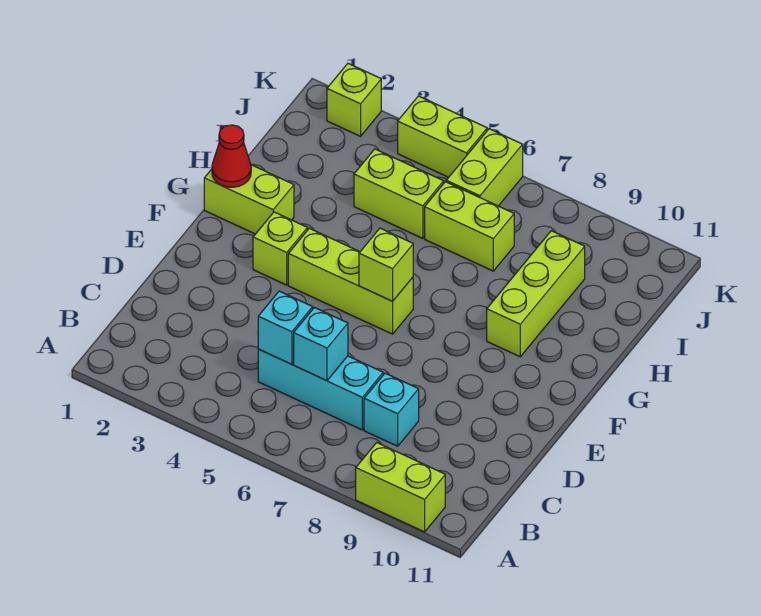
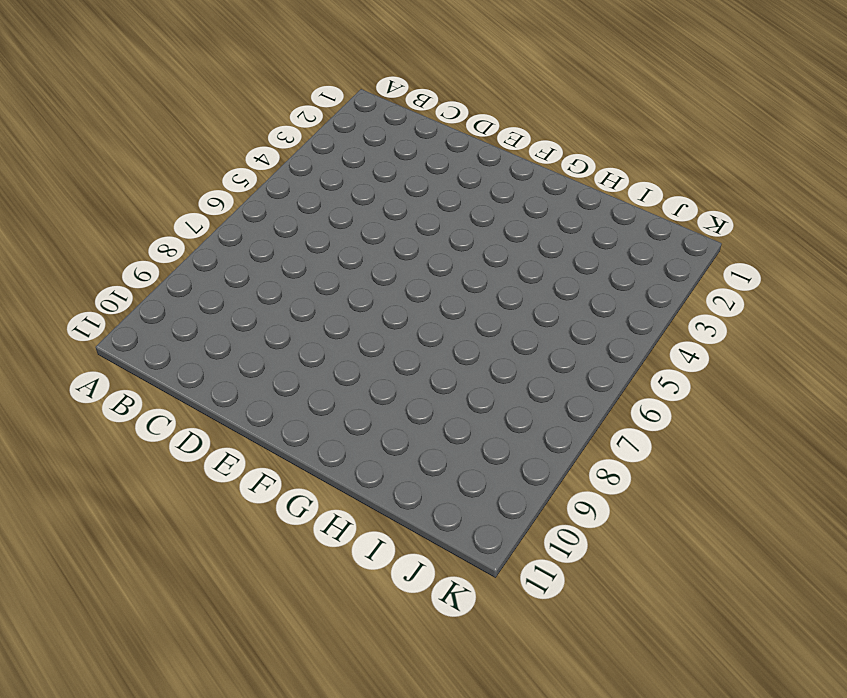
none -> lime 1x2 brick [356,443,445,532]
none -> cyan 1x3 brick [258,349,383,430]
none -> cyan 1x1 brick [364,373,419,446]

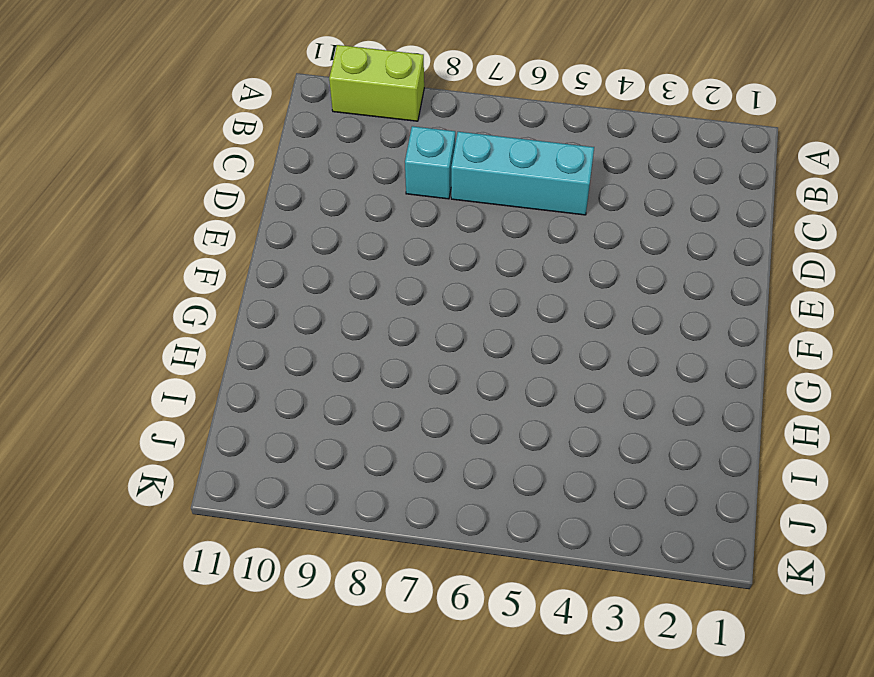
none -> lime 1x1 brick [253,212,308,285]
none -> lime 1x3 brick [288,228,413,334]
none -> lime 1x2 brick [204,165,294,234]

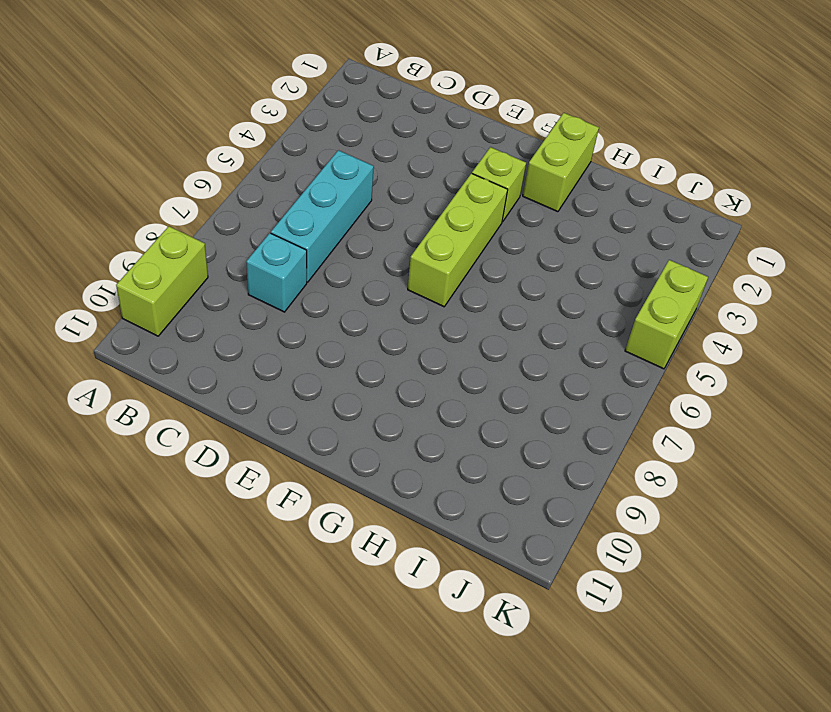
none -> lime 1x3 brick [487,231,585,357]
none -> lime 1x2 brick [354,149,444,238]
none -> lime 1x2 brick [425,182,514,271]

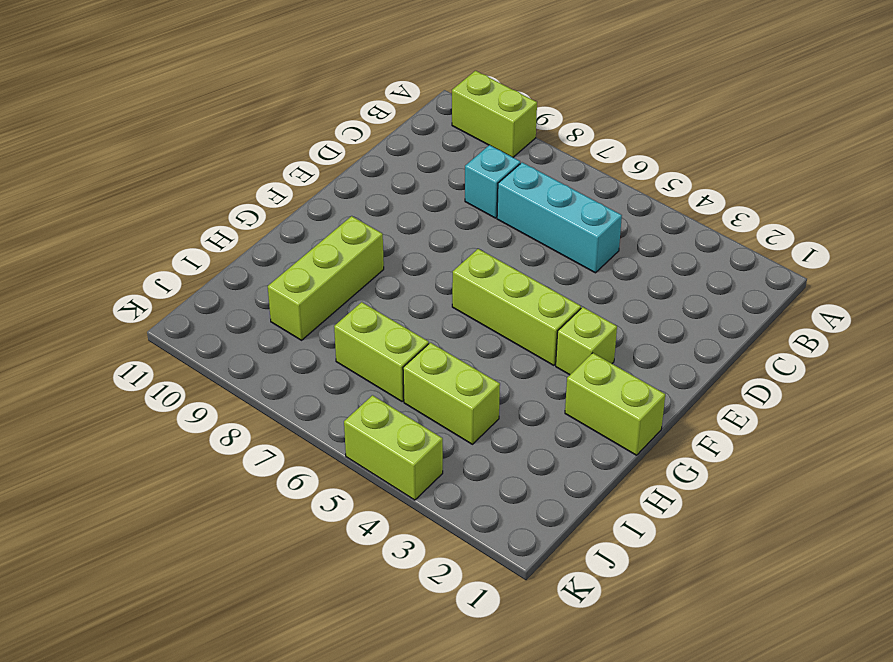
none -> lime 1x2 brick [446,129,523,206]
none -> lime 1x1 brick [327,63,381,136]
none -> cyan 1x1 brick [258,291,313,364]

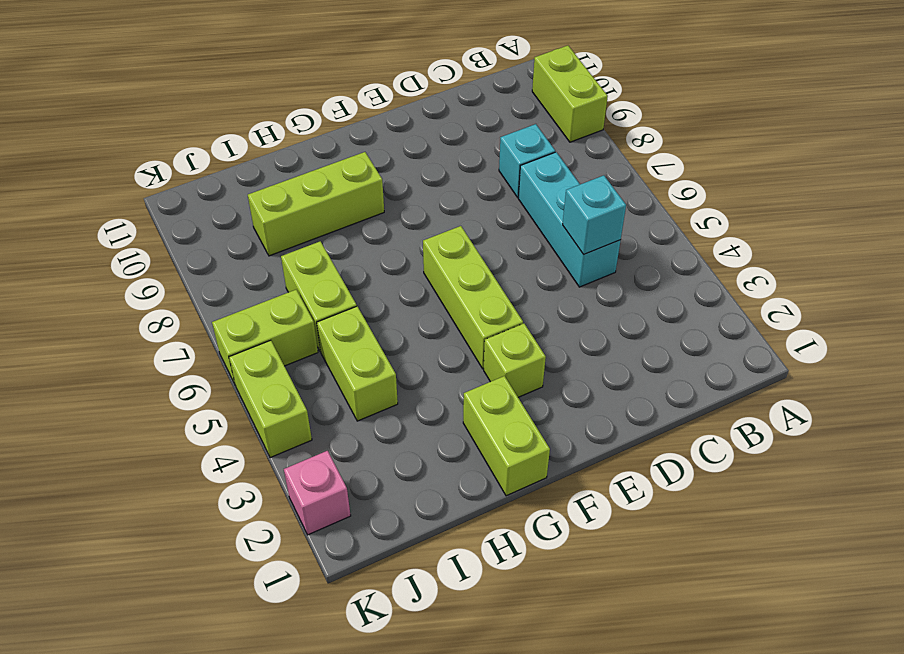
pink 1x1 brick [284,451,351,535] -> lime 1x1 brick [327,63,381,136]
none -> cyan 1x1 brick [294,308,348,381]
none -> lime 1x1 brick [359,228,413,301]
none -> red 1x1 cone [212,125,251,187]

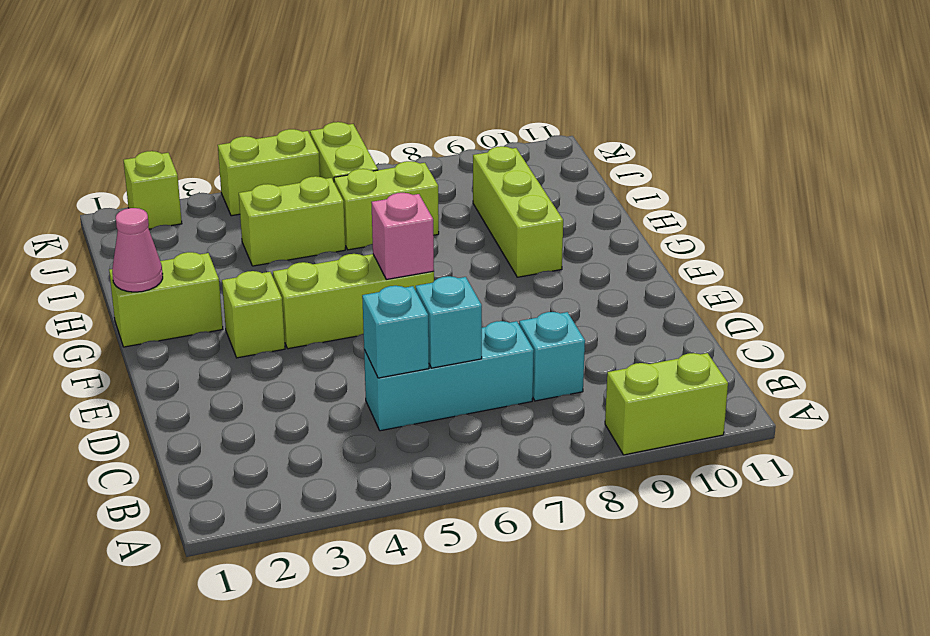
pink 1x1 brick [371,193,434,279] -> lime 1x1 brick [359,228,413,301]
pink 1x1 cone [112,208,163,292] -> red 1x1 cone [212,125,251,187]

